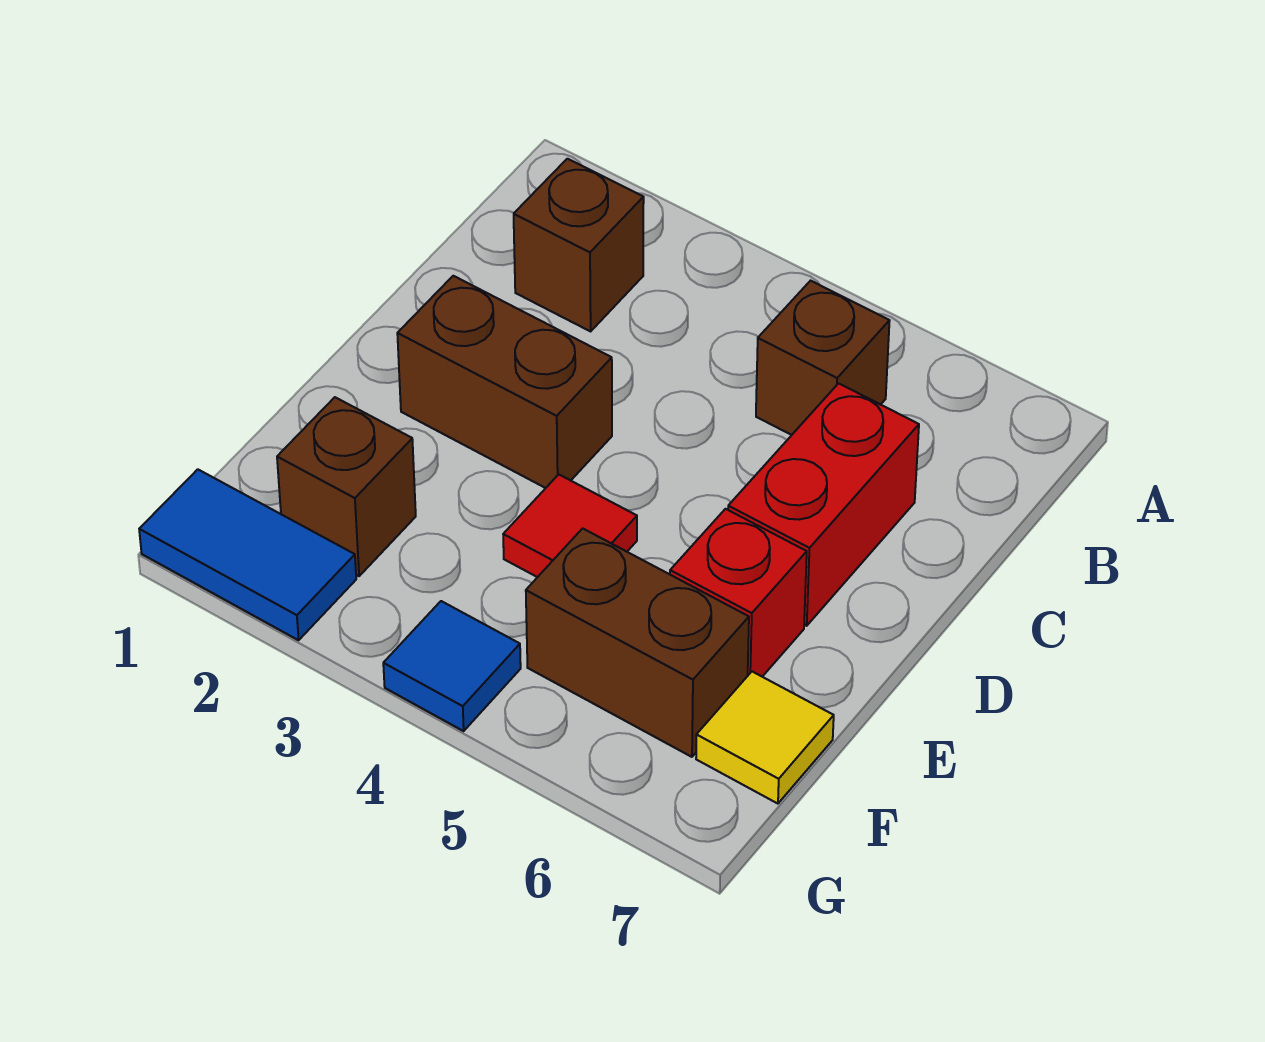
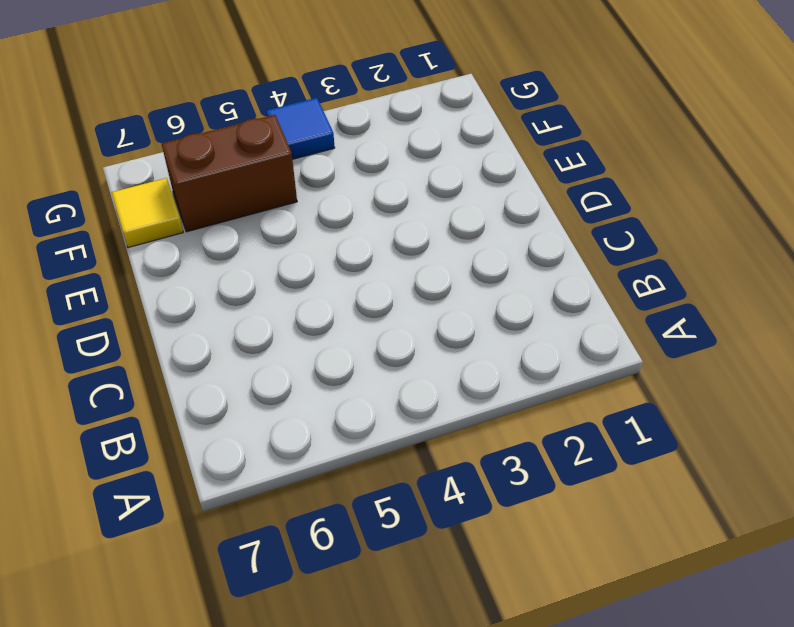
none -> brown 1x1 brick [514,159,644,331]
none -> brown 1x1 brick [756,281,890,435]

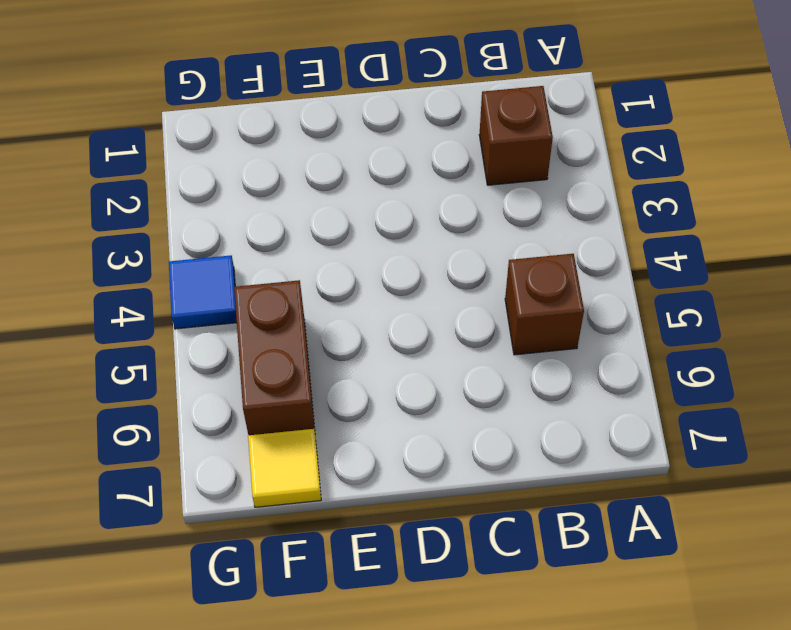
none -> red 1x2 brick [728,383,919,626]
none -> brown 1x2 brick [397,276,612,488]

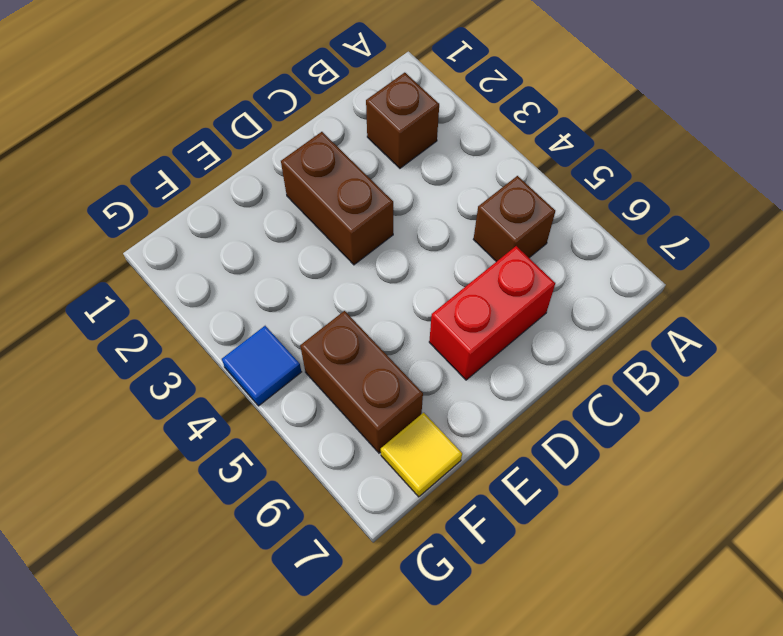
none -> red 1x1 tile [503,474,637,577]
none -> red 1x1 brick [670,509,807,677]

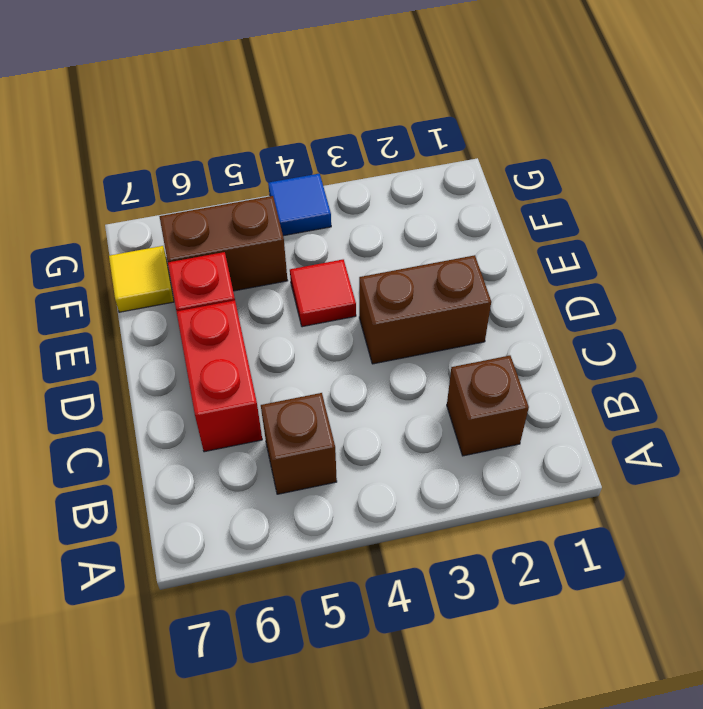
none -> brown 1x1 brick [277,397,416,576]
none -> blue 1x2 tile [139,469,356,640]

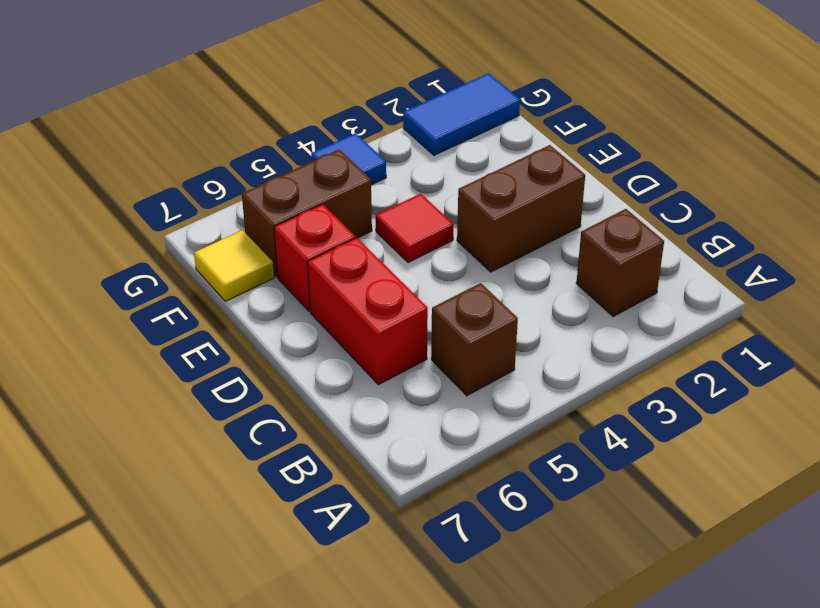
none -> brown 1x1 brick [277,397,416,576]

